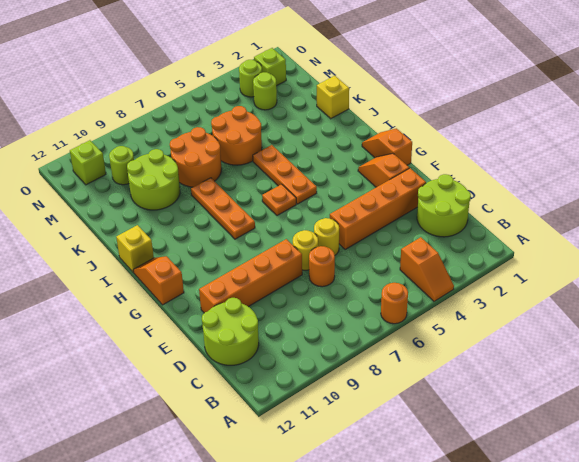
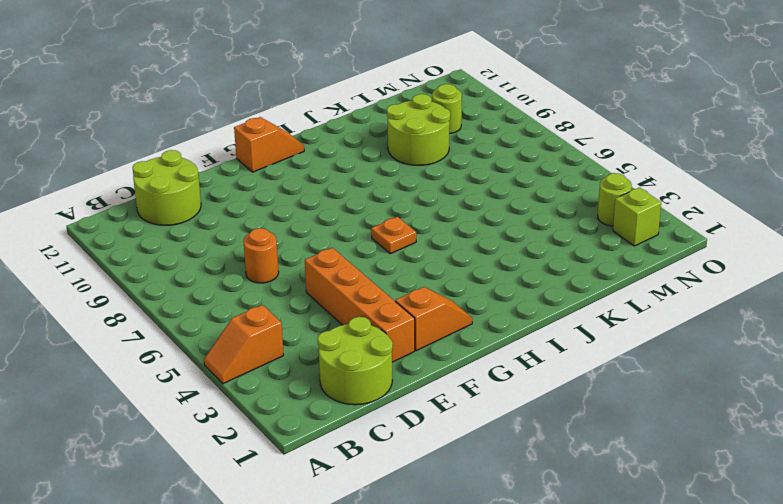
none -> orange 1x1 round brick [381,283,408,324]
none -> yellow 1x1 round brick [314,218,339,255]
none -> yellow 1x1 round brick [293,230,318,270]

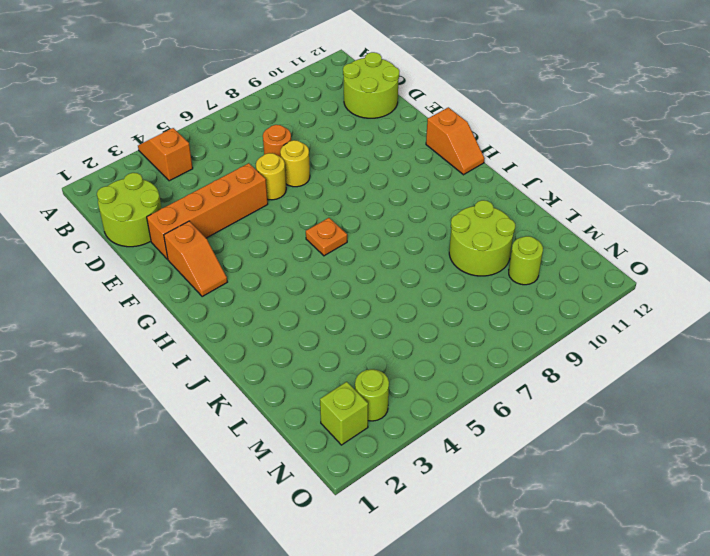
none -> orange 1x1 round brick [381,283,408,324]
none -> orange 1x4 brick [199,239,302,313]
none -> orange 1x2 slope [362,128,412,165]

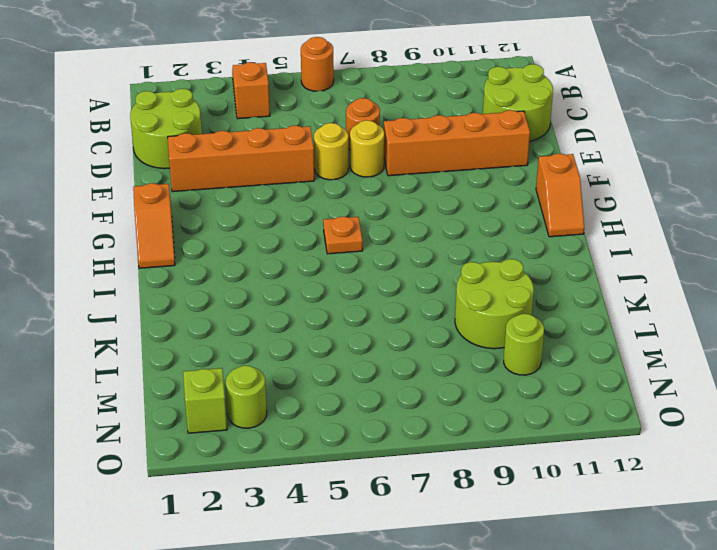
none -> orange 1x2 slope [358,154,409,187]
none -> orange 1x3 plate [253,145,317,204]
none -> orange 1x3 plate [191,178,255,239]

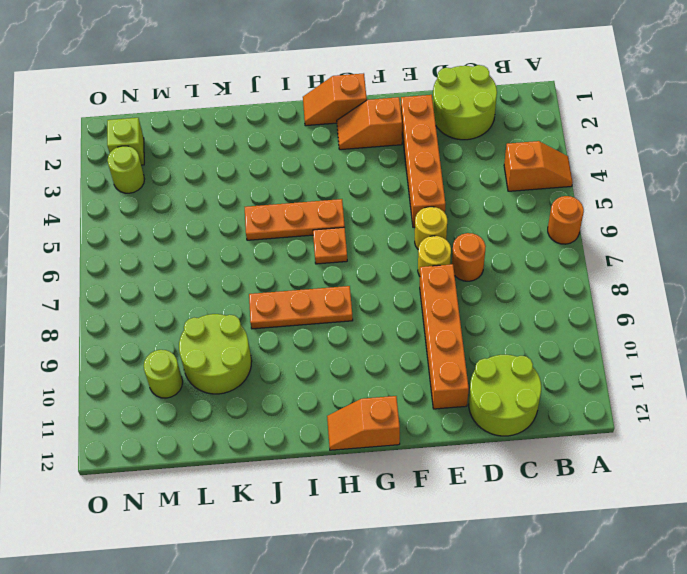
none -> yellow 1x1 brick [116,225,154,272]
none -> yellow 1x1 brick [317,76,349,119]
none -> orange 2x2 round brick [211,106,262,165]

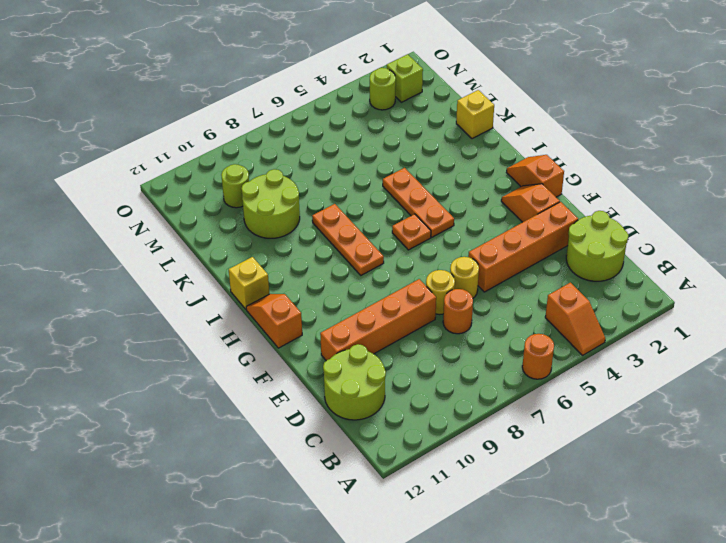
none -> orange 2x2 round brick [211,106,262,165]
none -> orange 2x2 round brick [170,127,222,187]
none -> lime 1x1 round brick [253,72,277,110]

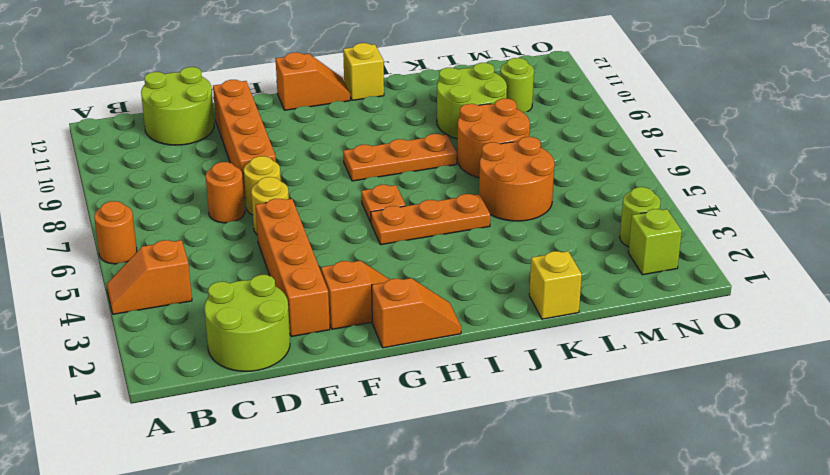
none -> lime 1x1 round brick [253,72,277,110]
none -> lime 1x1 brick [70,140,106,185]

